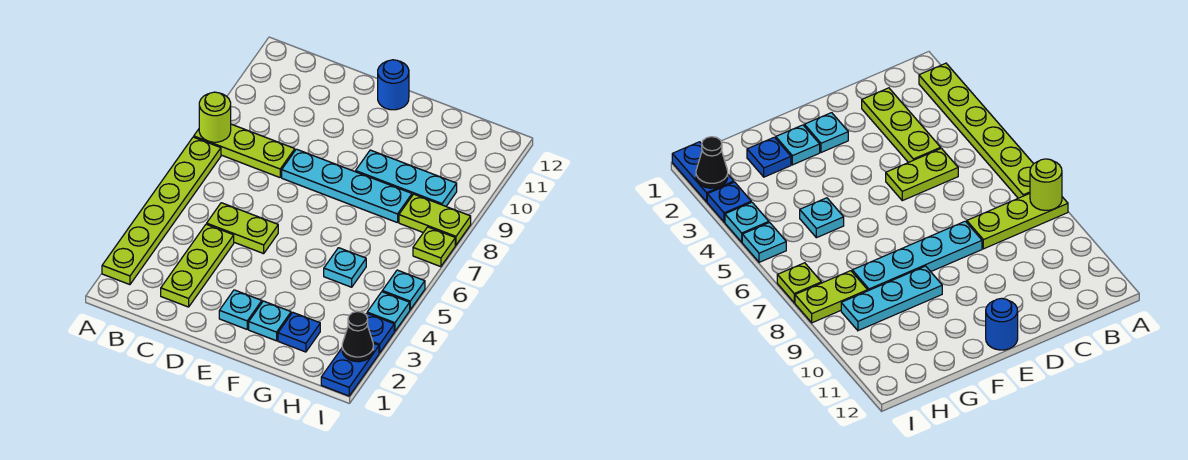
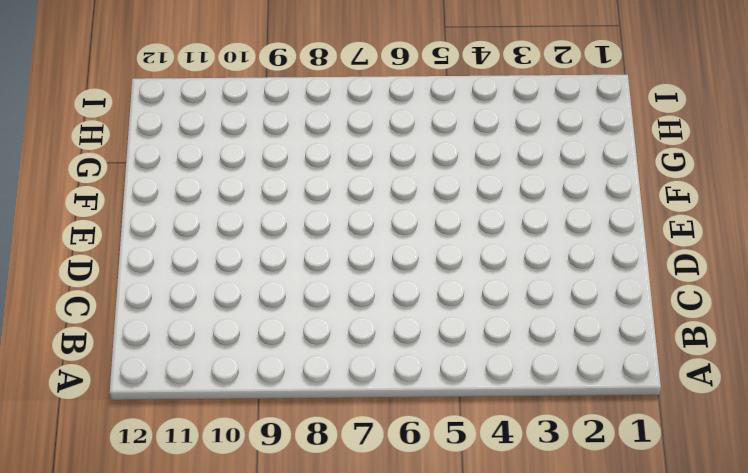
none -> lime 1x6 plate [102,137,221,285]
none -> lime 1x3 plate [194,124,295,177]
none -> lime 1x3 plate [161,224,234,307]

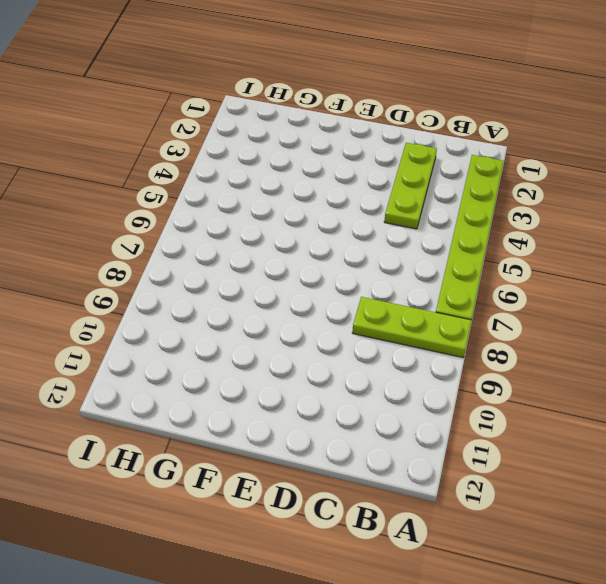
none -> lime 1x2 plate [207,203,278,254]
none -> cyan 1x4 plate [282,149,412,223]
none -> cyan 1x1 plate [219,290,262,329]

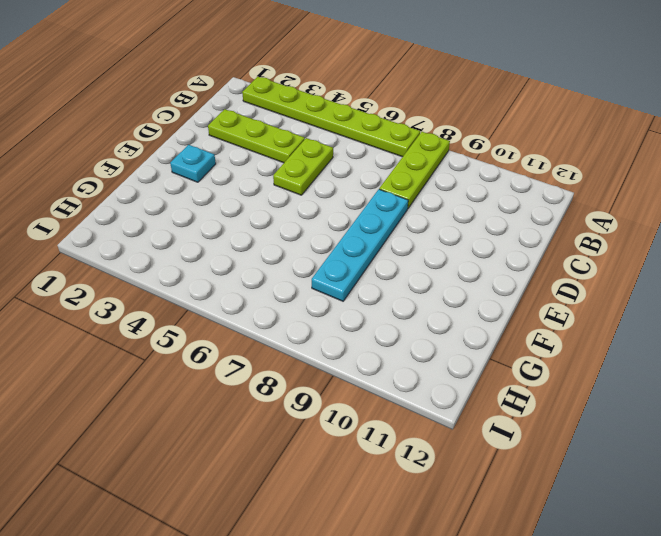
none -> blue 1x1 round brick [378,60,409,110]
none -> cyan 1x1 plate [249,301,291,341]
none -> cyan 1x3 plate [356,150,457,206]

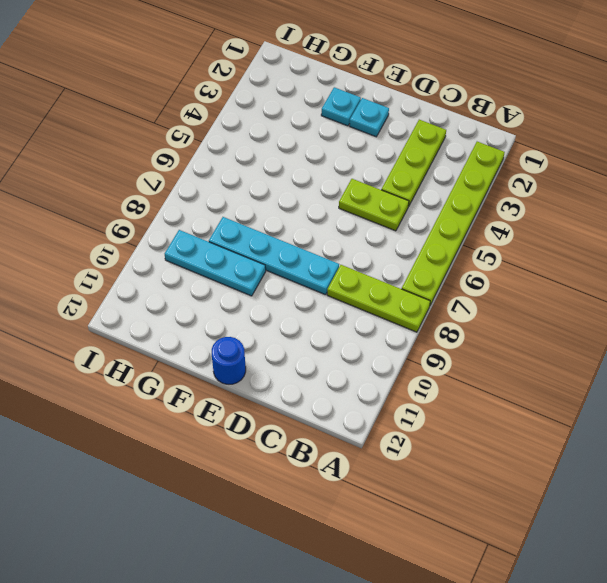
none -> blue 1x1 plate [278,312,320,352]
none -> cyan 1x1 plate [324,248,366,287]
none -> lime 1x2 plate [399,194,471,245]

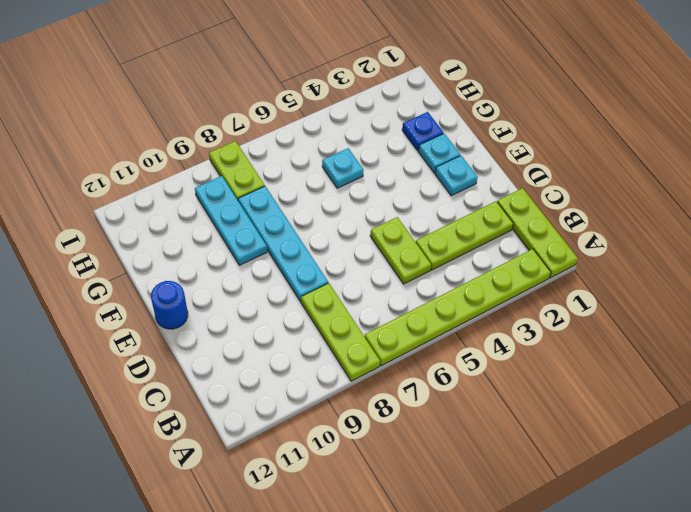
lime 1x3 plate [497,188,578,278] -> none
none -> blue 1x2 plate [321,343,379,396]
none -> blue 1x1 plate [366,313,394,353]
none -> cyan 1x1 plate [367,292,410,331]

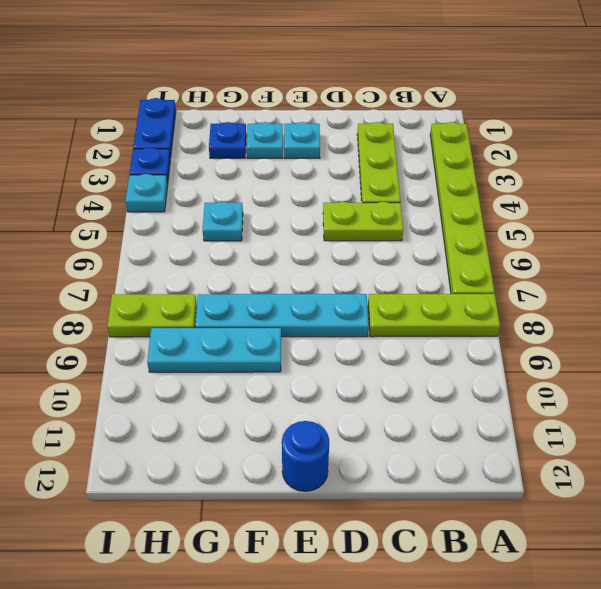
none -> cyan 1x1 plate [382,270,425,310]
none -> lime 1x1 plate [413,227,455,267]
none -> lime 1x1 round brick [199,92,231,142]

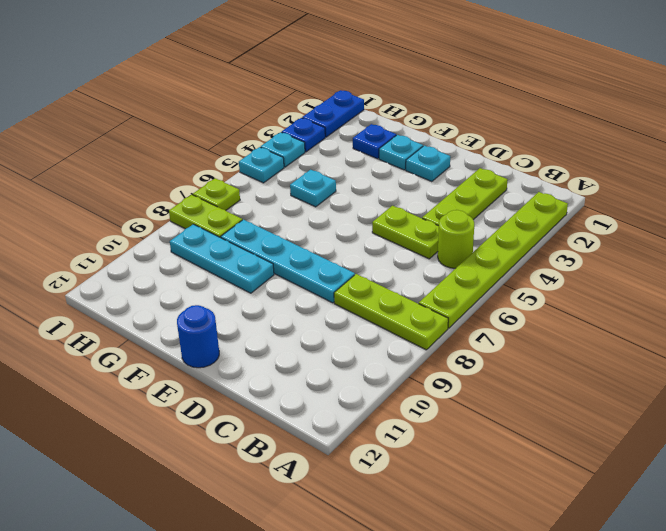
lime 1x1 round brick [438,210,474,268] -> lime 1x1 round brick moved to [199,92,231,142]
none -> black 1x1 cone [342,312,373,362]

